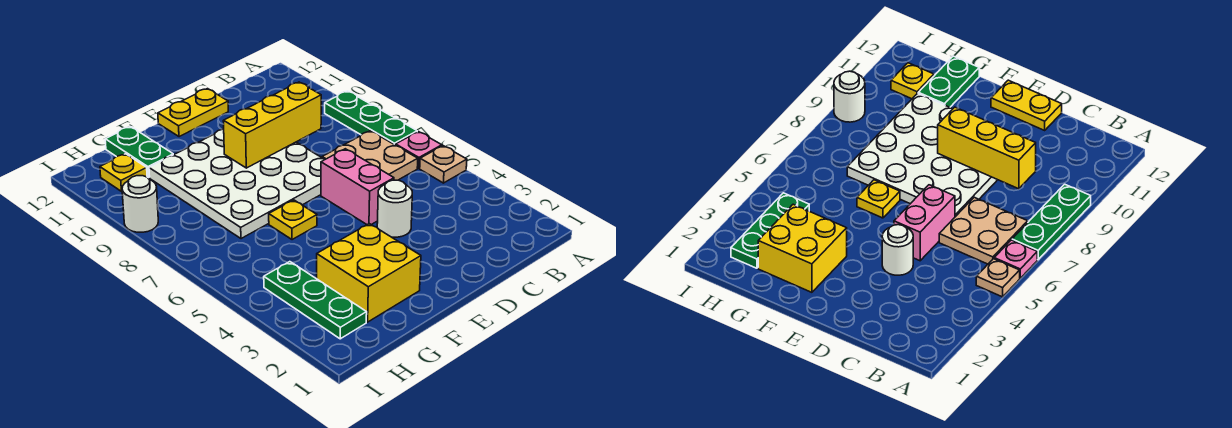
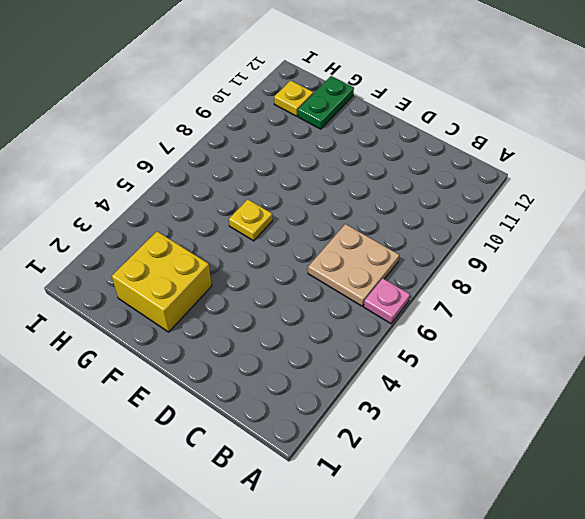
none -> tan 1x1 plate [420,146,467,183]
none -> green 1x3 plate [325,91,417,145]
none -> white 1x1 round brick [377,180,412,237]

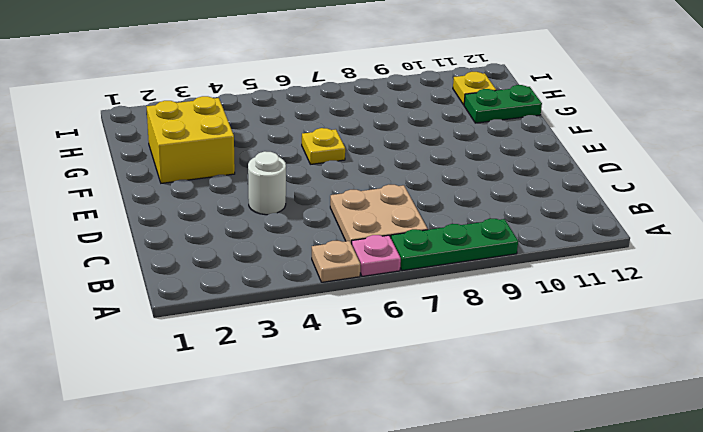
none -> pink 1x2 brick [321,149,394,224]
none -> white 4x4 plate [149,129,325,239]
none -> yellow 1x2 plate [158,89,228,137]

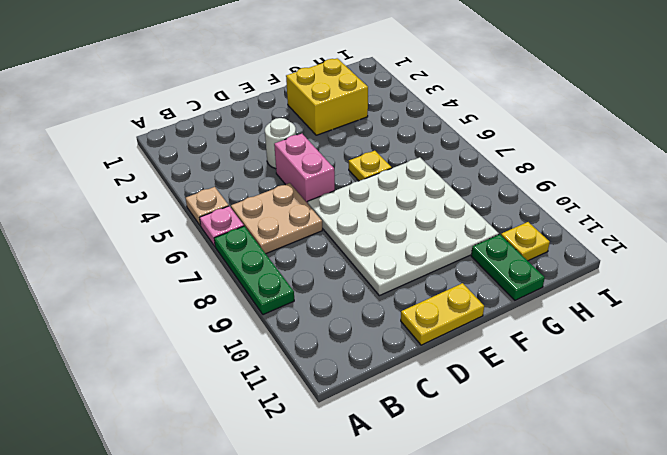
none -> green 1x3 plate [264,262,367,339]
none -> white 1x1 round brick [122,176,158,232]
none -> yellow 1x3 brick [223,82,321,168]

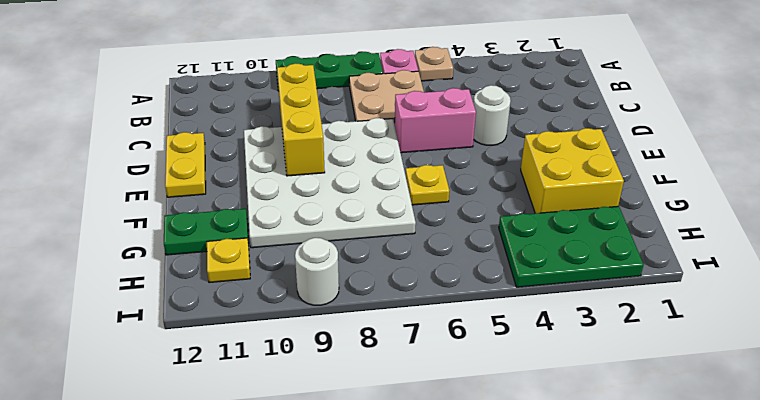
green 2x3 plate [499,206,644,287] -> green 1x3 plate [264,262,367,339]

